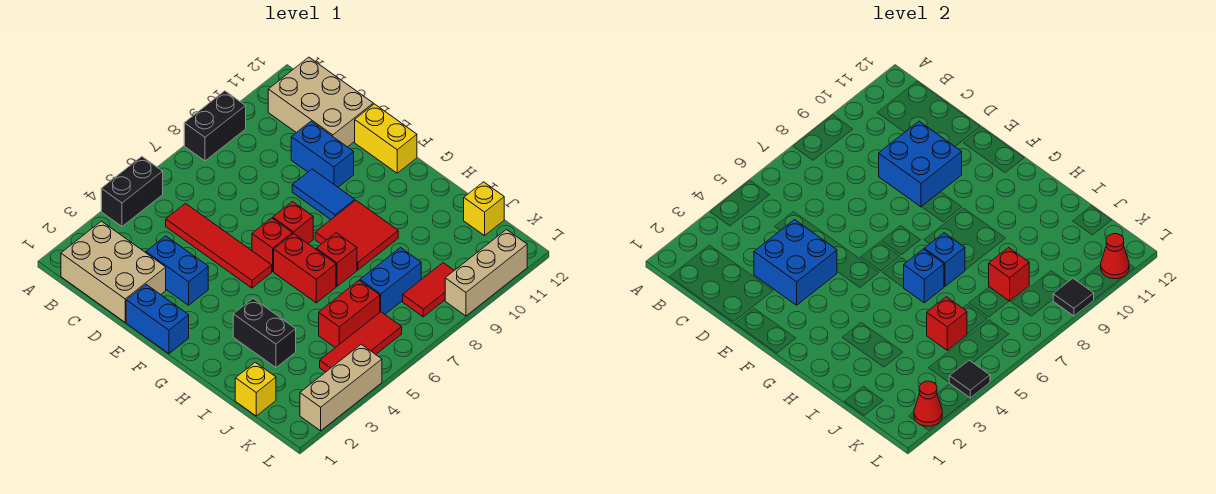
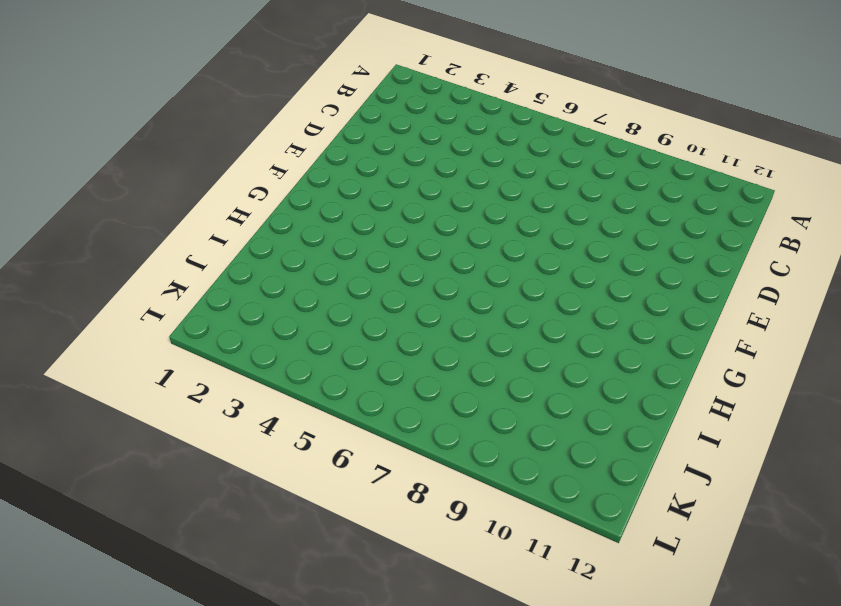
none -> black 1x2 brick [101,156,163,226]
none -> black 1x2 brick [184,91,246,161]
none -> tan 2x3 brick [61,221,166,322]
none -> tan 2x3 brick [268,57,373,147]

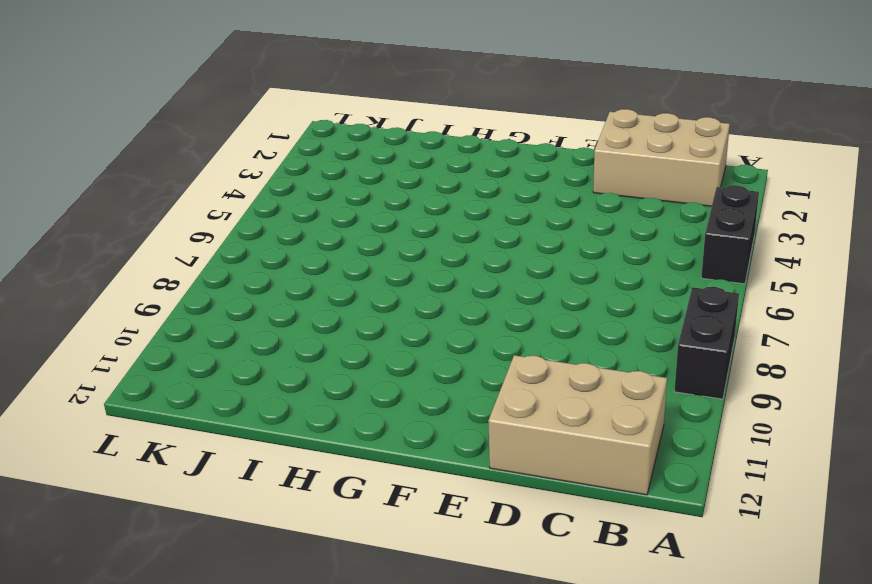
none -> red 1x4 tile [166,204,272,288]
none -> blue 1x2 brick [146,236,208,305]
none -> blue 1x2 brick [291,121,354,187]
none -> blue 1x2 brick [126,285,189,354]

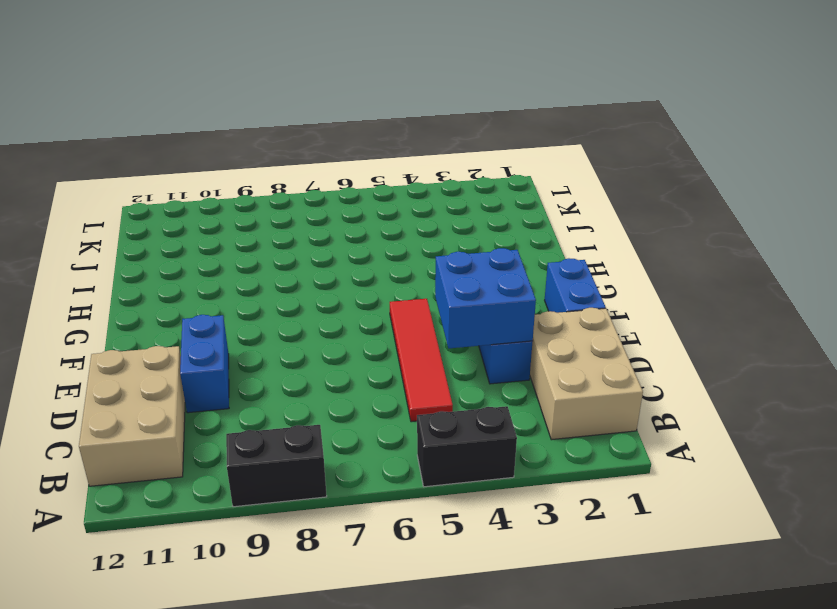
none -> blue 1x2 tile [292,169,355,219]
none -> yellow 1x2 brick [355,104,417,173]
none -> red 1x1 brick [252,218,292,271]
none -> red 1x1 brick [273,202,313,244]

